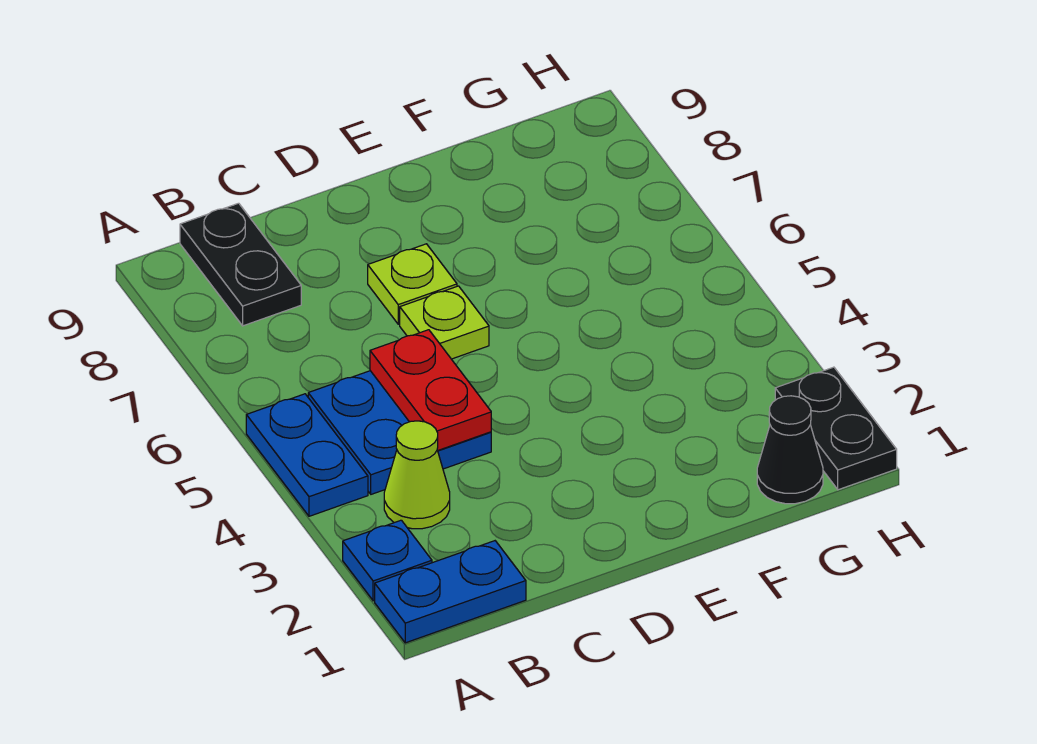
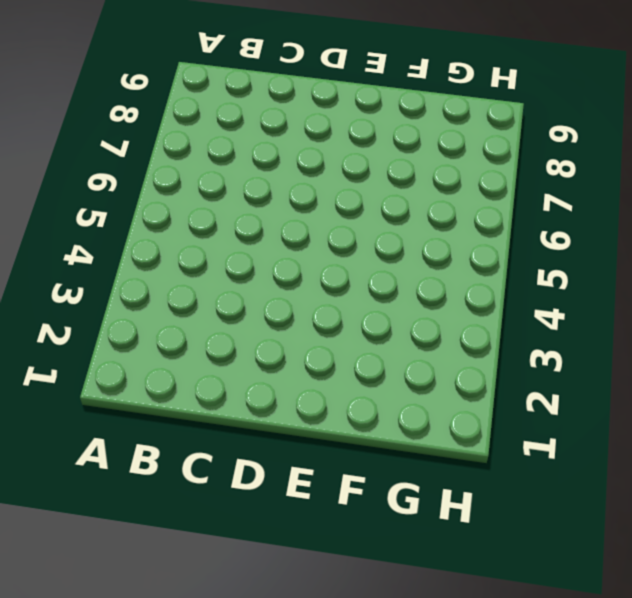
none -> blue 1x2 plate [375,541,526,643]
none -> blue 1x1 plate [343,520,432,601]

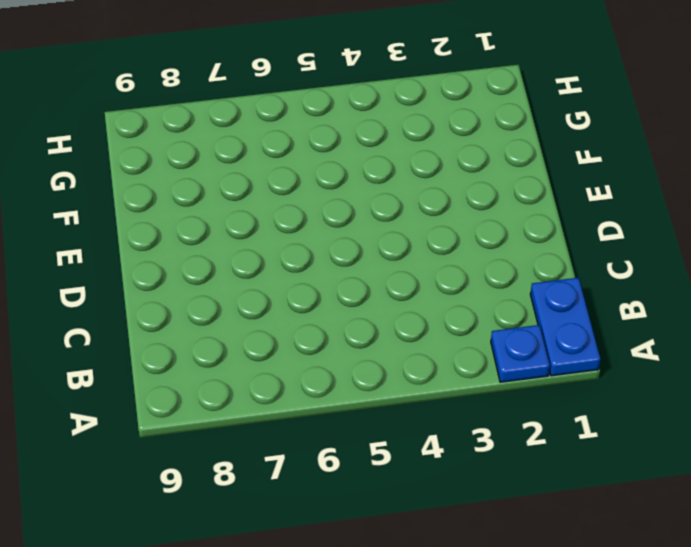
none -> blue 1x2 plate [246,394,368,516]
none -> lime 1x1 cone [384,421,450,529]

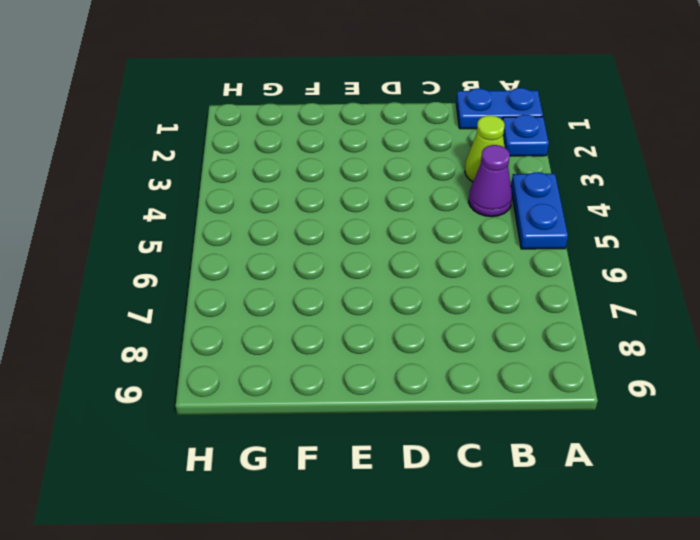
purple 1x1 cone [469,145,512,217] -> blue 2x2 plate [308,371,491,494]
none -> black 1x2 plate [180,203,301,326]
none -> lime 1x1 plate [400,286,489,359]

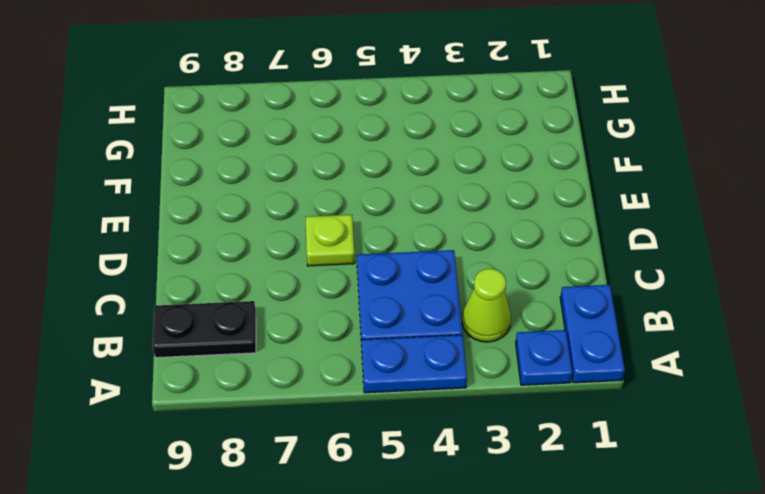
none -> lime 1x1 plate [368,244,457,324]
none -> black 1x1 cone [757,396,823,504]

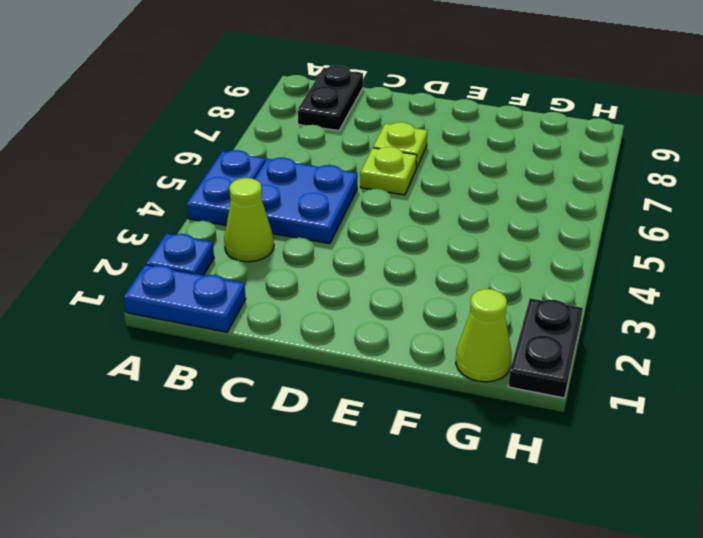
lime 1x1 cone [456,289,512,382] -> black 1x1 cone [757,396,823,504]
none -> red 1x2 plate [370,330,491,450]

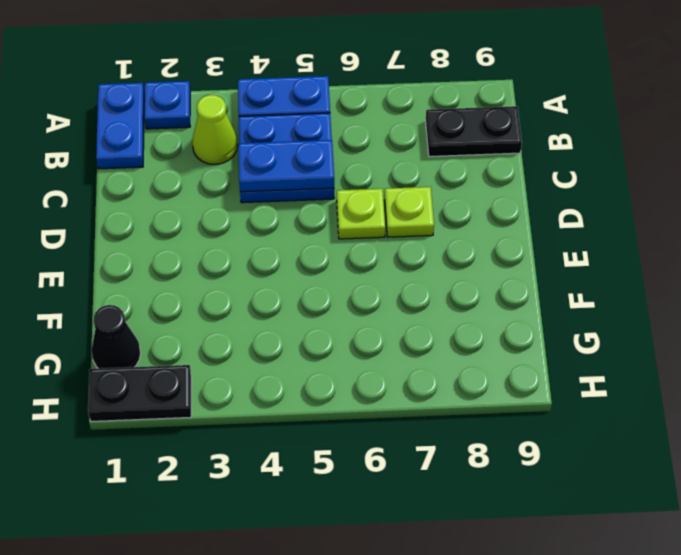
blue 1x2 plate [238,140,334,192] -> red 1x2 plate [370,330,491,450]

